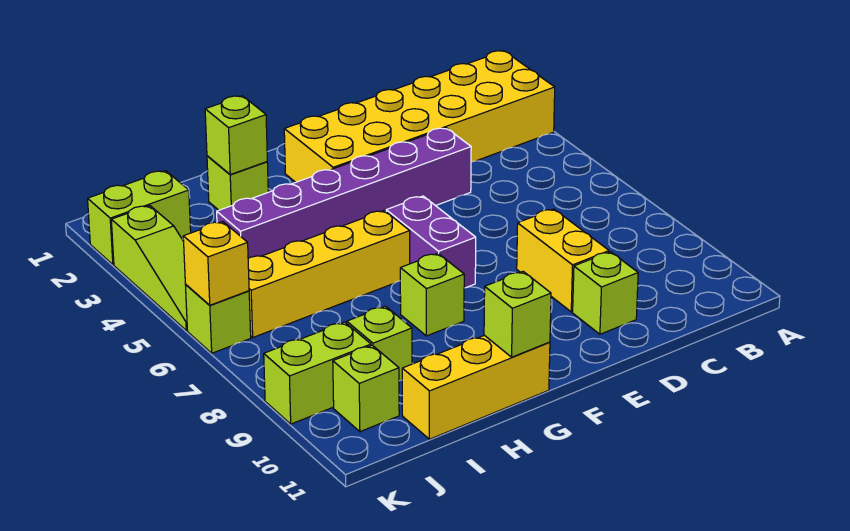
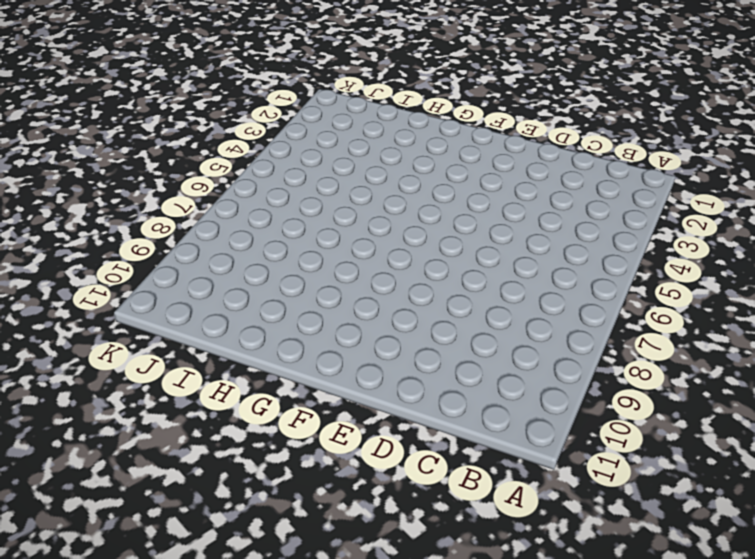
none -> yellow 2x6 brick [284,51,555,182]
none -> purple 1x6 brick [217,128,471,258]
none -> yellow 1x2 brick [517,209,609,312]

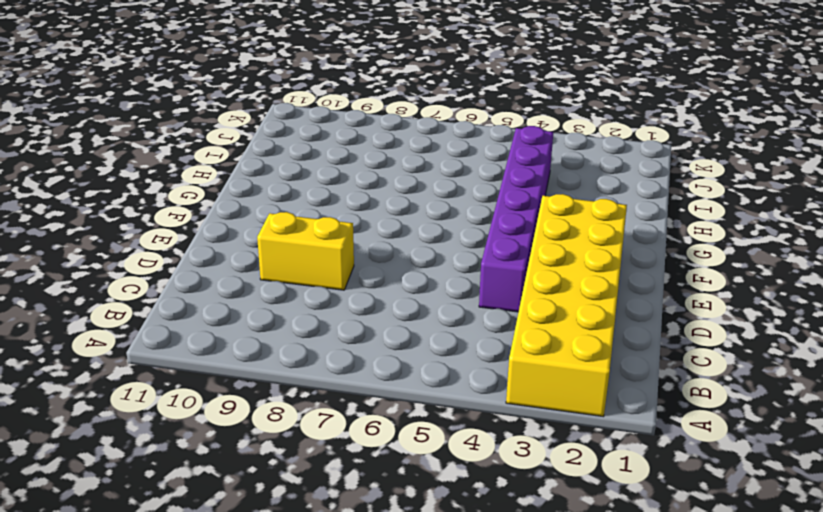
none -> lime 1x1 brick [573,252,638,334]
none -> purple 1x2 brick [386,196,476,288]
none -> yellow 1x4 brick [248,211,410,337]

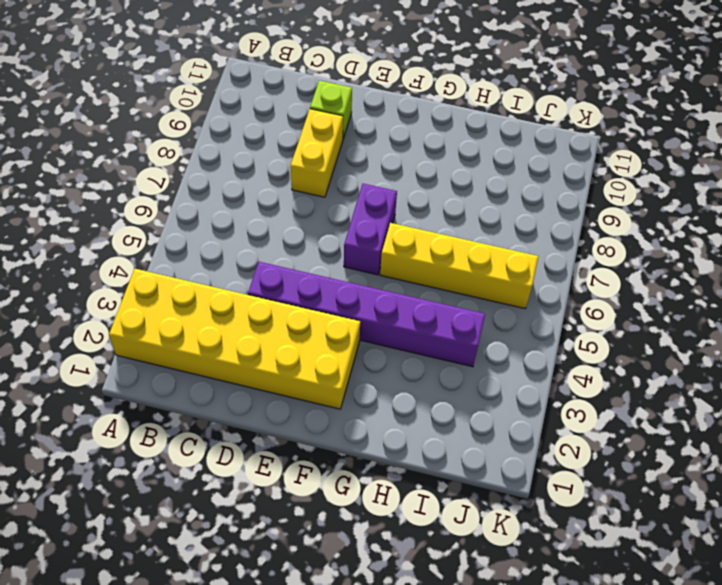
none -> lime 1x1 brick [400,253,464,336]
none -> yellow 1x3 brick [402,335,550,439]
none -> lime 1x1 brick [207,156,268,210]

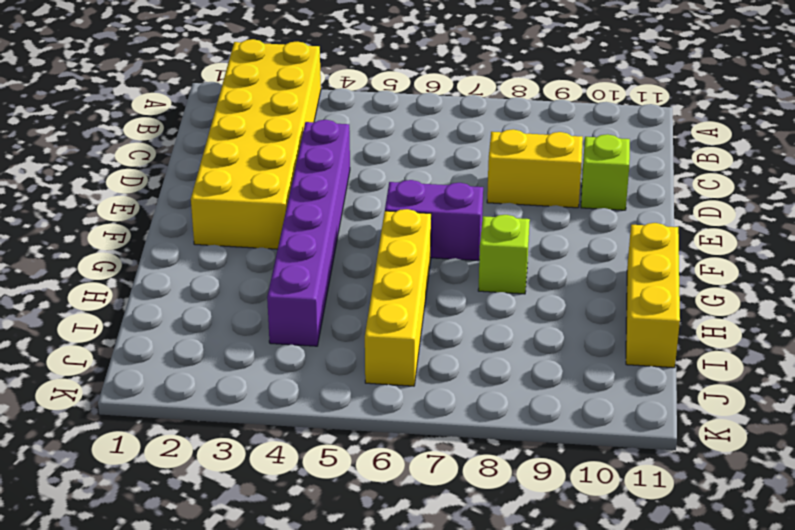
none -> lime 1x1 brick [207,156,268,210]
none -> lime 1x1 brick [347,306,412,381]
none -> lime 1x2 brick [88,171,191,265]

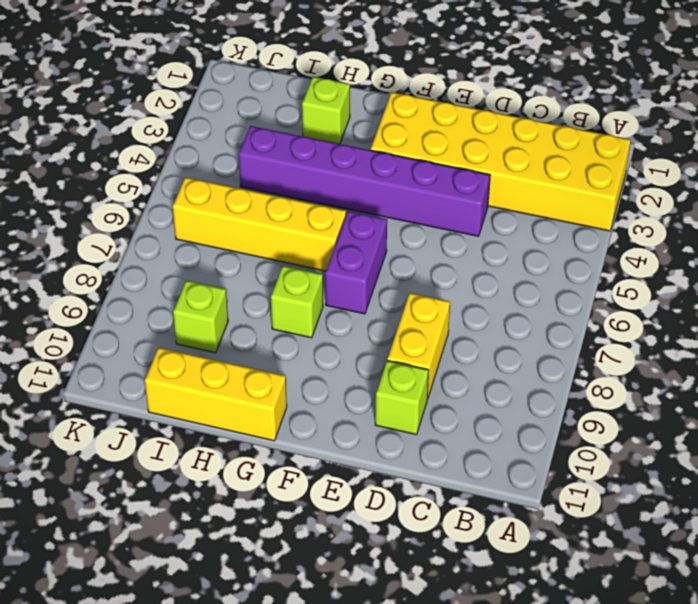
none -> lime 1x2 brick [88,171,191,265]
none -> lime 1x2 brick [264,322,371,424]
none -> lime 1x1 brick [333,345,399,432]

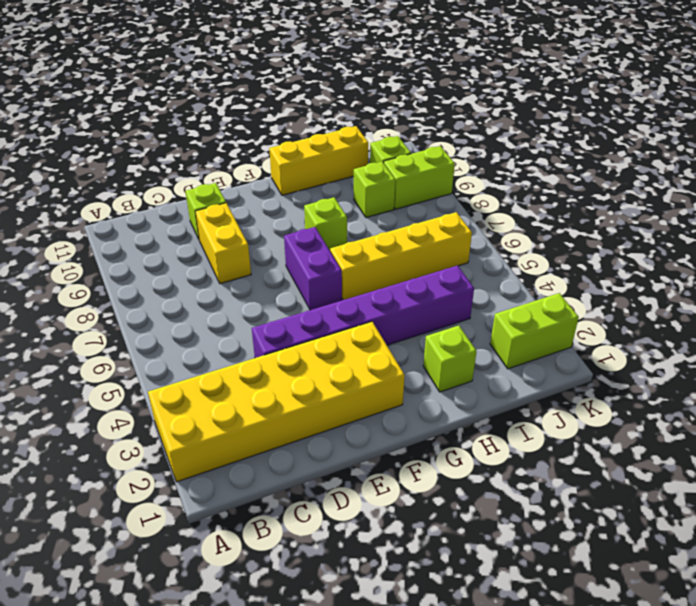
none -> lime 1x3 slope [111,206,187,331]
none -> lime 1x1 brick [186,285,251,353]
none -> lime 1x1 brick [484,272,551,357]

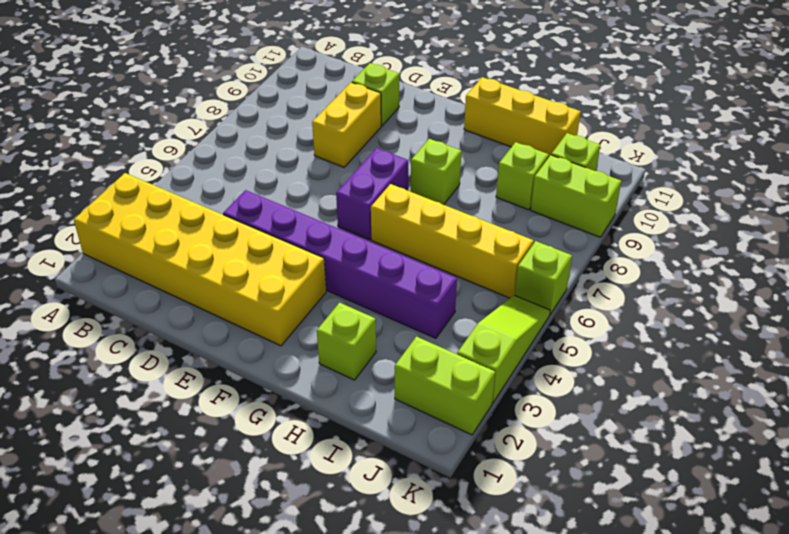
none -> lime 1x1 brick [484,272,551,357]
none -> lime 1x1 brick [205,96,267,174]
none -> yellow 1x1 brick [183,222,249,305]

